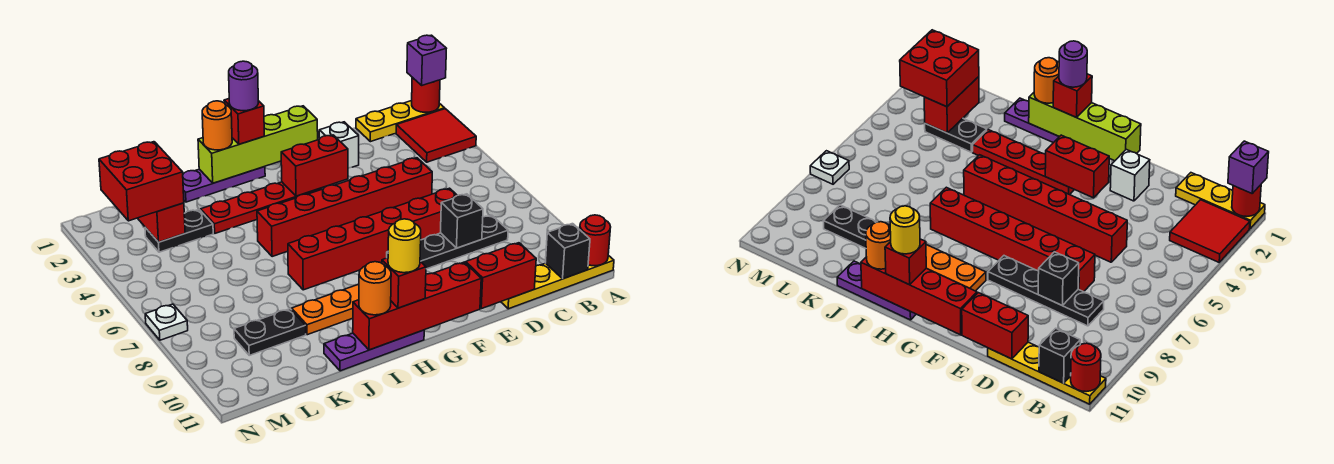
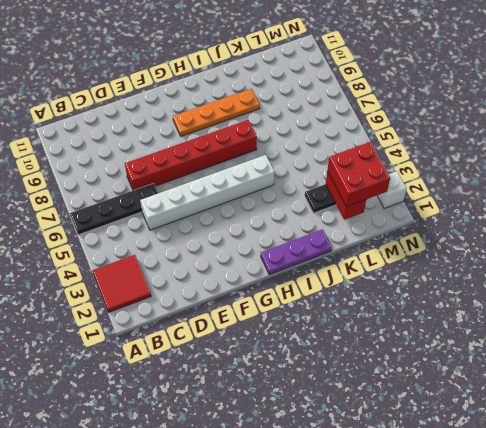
black 1x4 plate [70,183,158,235] -> black 1x4 plate moved to [387,215,508,269]
white 1x6 brick [140,155,275,230] -> red 1x6 brick [257,158,432,257]
white 1x1 brick [377,171,407,208] -> white 1x1 brick moved to [319,122,359,168]
none -> yellow 1x3 plate [356,101,445,142]
none -> yellow 1x4 plate [501,255,614,309]
none -> red 1x4 plate [200,182,321,233]
none -> purple 1x3 plate [324,330,424,371]

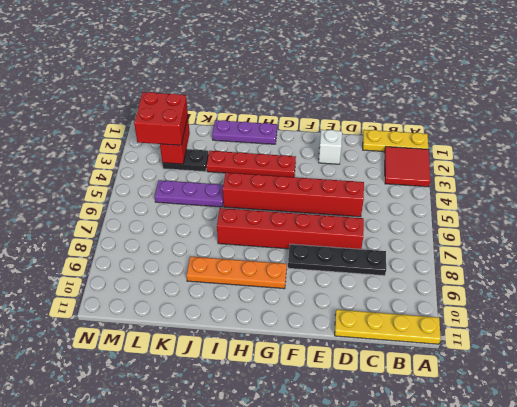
purple 1x3 plate [155,180,223,207] -> purple 1x3 plate moved to [324,330,424,371]
none -> black 1x2 plate [234,309,306,355]
none -> white 1x1 plate [145,304,188,340]
none -> red 1x1 round brick [412,77,440,112]
none -> red 1x1 round brick [580,215,611,266]

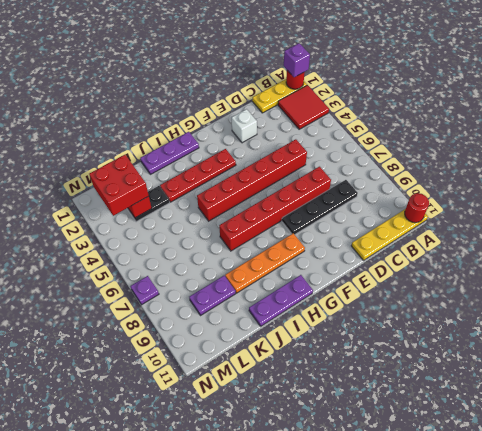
purple 1x2 plate [189,276,236,315] -> black 1x2 plate [234,309,306,355]
purple 1x1 plate [130,276,159,305] -> white 1x1 plate [145,304,188,340]
none -> black 1x1 brick [545,224,590,279]
none -> black 1x1 brick [440,194,483,248]
none -> red 1x2 brick [466,243,536,309]
none -> lime 1x4 brick [198,106,318,183]

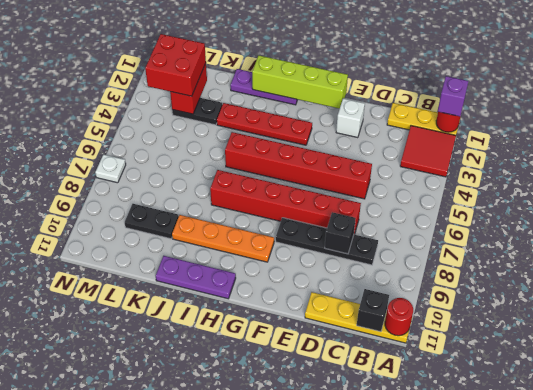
none -> red 1x2 brick [466,243,536,309]
none -> red 1x2 brick [281,135,348,196]
none -> red 1x4 brick [353,262,481,350]
none -> red 1x1 brick [224,99,264,144]

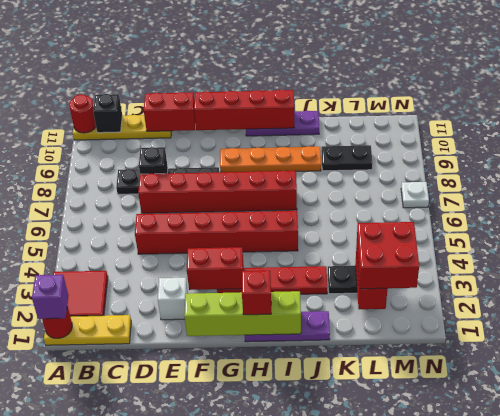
none -> red 1x1 brick [382,258,426,308]
none -> orange 1x1 round brick [202,101,232,150]
none -> orange 1x1 round brick [359,262,391,315]
none -> purple 1x1 round brick [229,61,258,111]

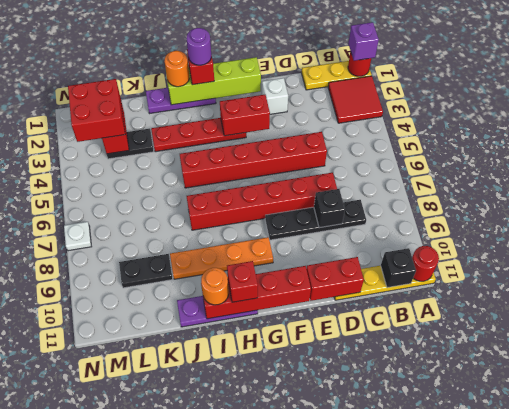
none -> yellow 1x1 round brick [388,219,421,273]

